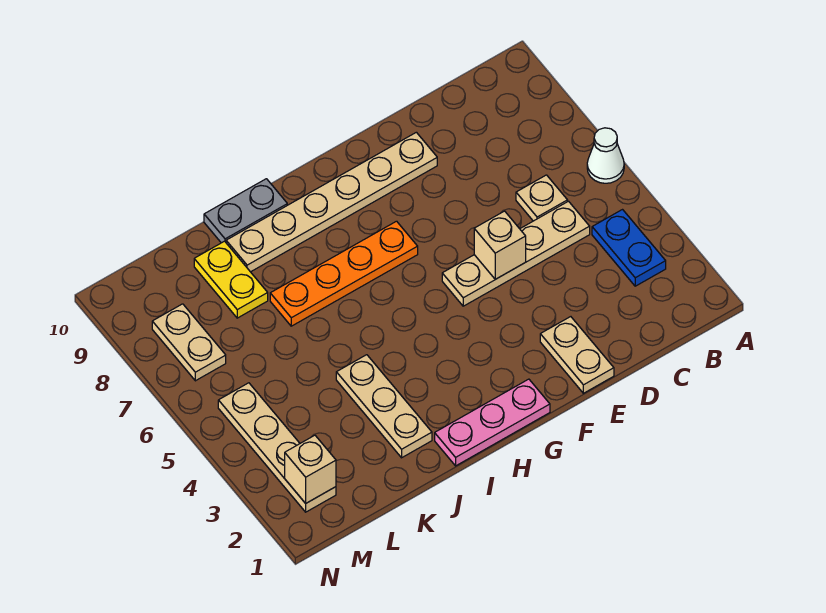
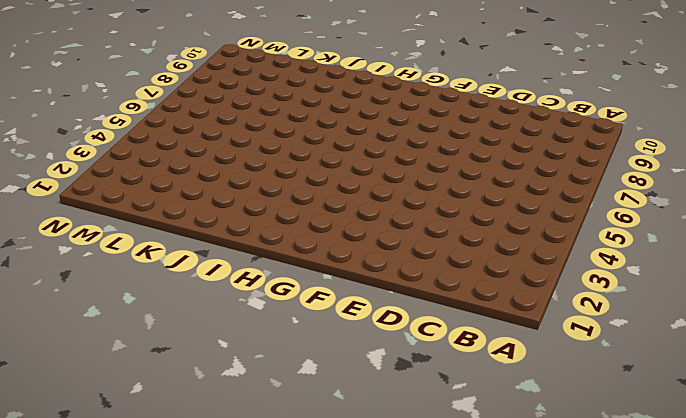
none -> white 1x1 cone [587,128,624,183]
none -> blue 1x2 plate [592,210,666,286]
none -> tan 1x4 plate [442,201,590,306]

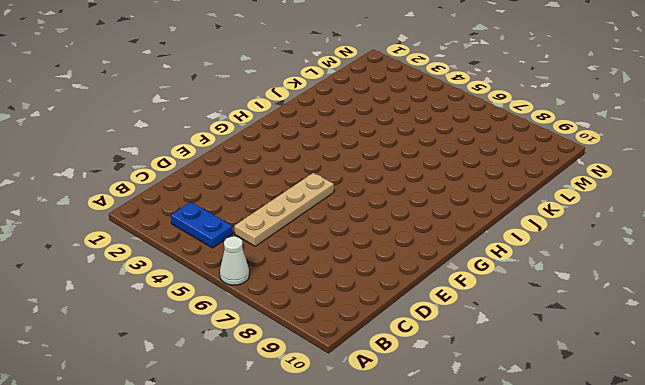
none -> tan 1x1 plate [516,175,568,221]
none -> tan 1x2 plate [540,317,614,393]
none -> tan 1x6 plate [226,132,437,272]

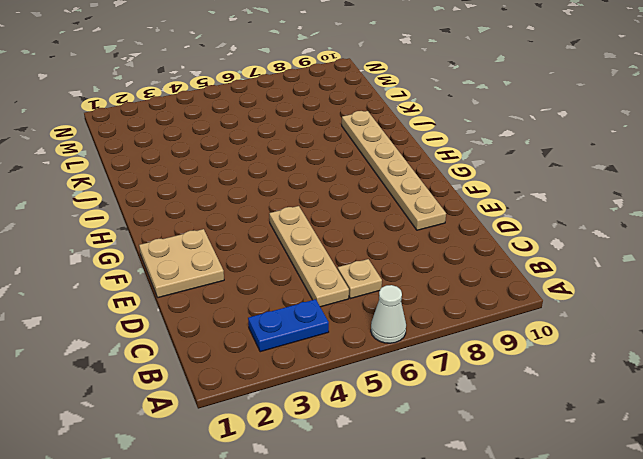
tan 2x2 plate [139,229,224,298] -> tan 1x2 plate [540,317,614,393]
none -> pink 1x3 plate [435,379,550,466]
none -> orange 1x4 plate [270,221,418,326]
none -> grey 1x2 plate [204,179,287,243]

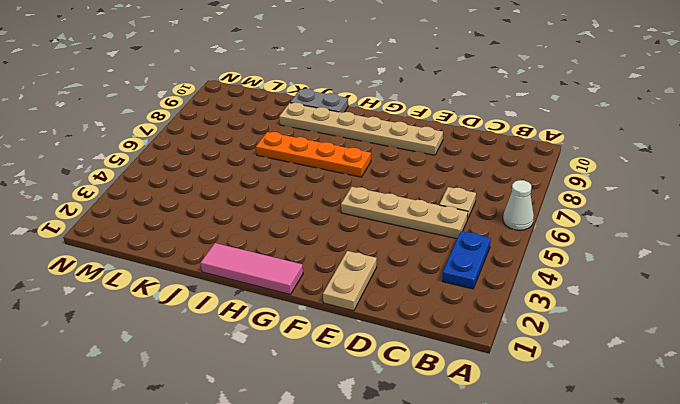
pink 1x3 tile [200,243,303,295] -> pink 1x3 plate [435,379,550,466]
none -> tan 1x3 plate [336,355,432,458]
none -> yellow 1x2 plate [194,241,268,318]
none -> tan 1x4 plate [218,383,336,512]

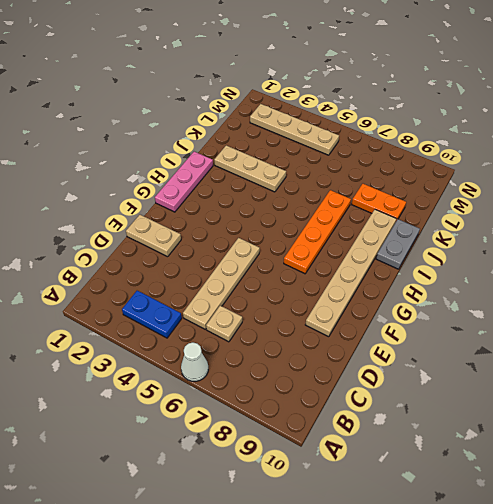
orange 1x2 plate [352,184,406,221] -> yellow 1x2 plate [194,241,268,318]
none -> tan 1x2 plate [152,304,226,381]
none -> tan 1x1 brick [474,211,526,279]
none -> tan 1x1 brick [285,435,336,503]

